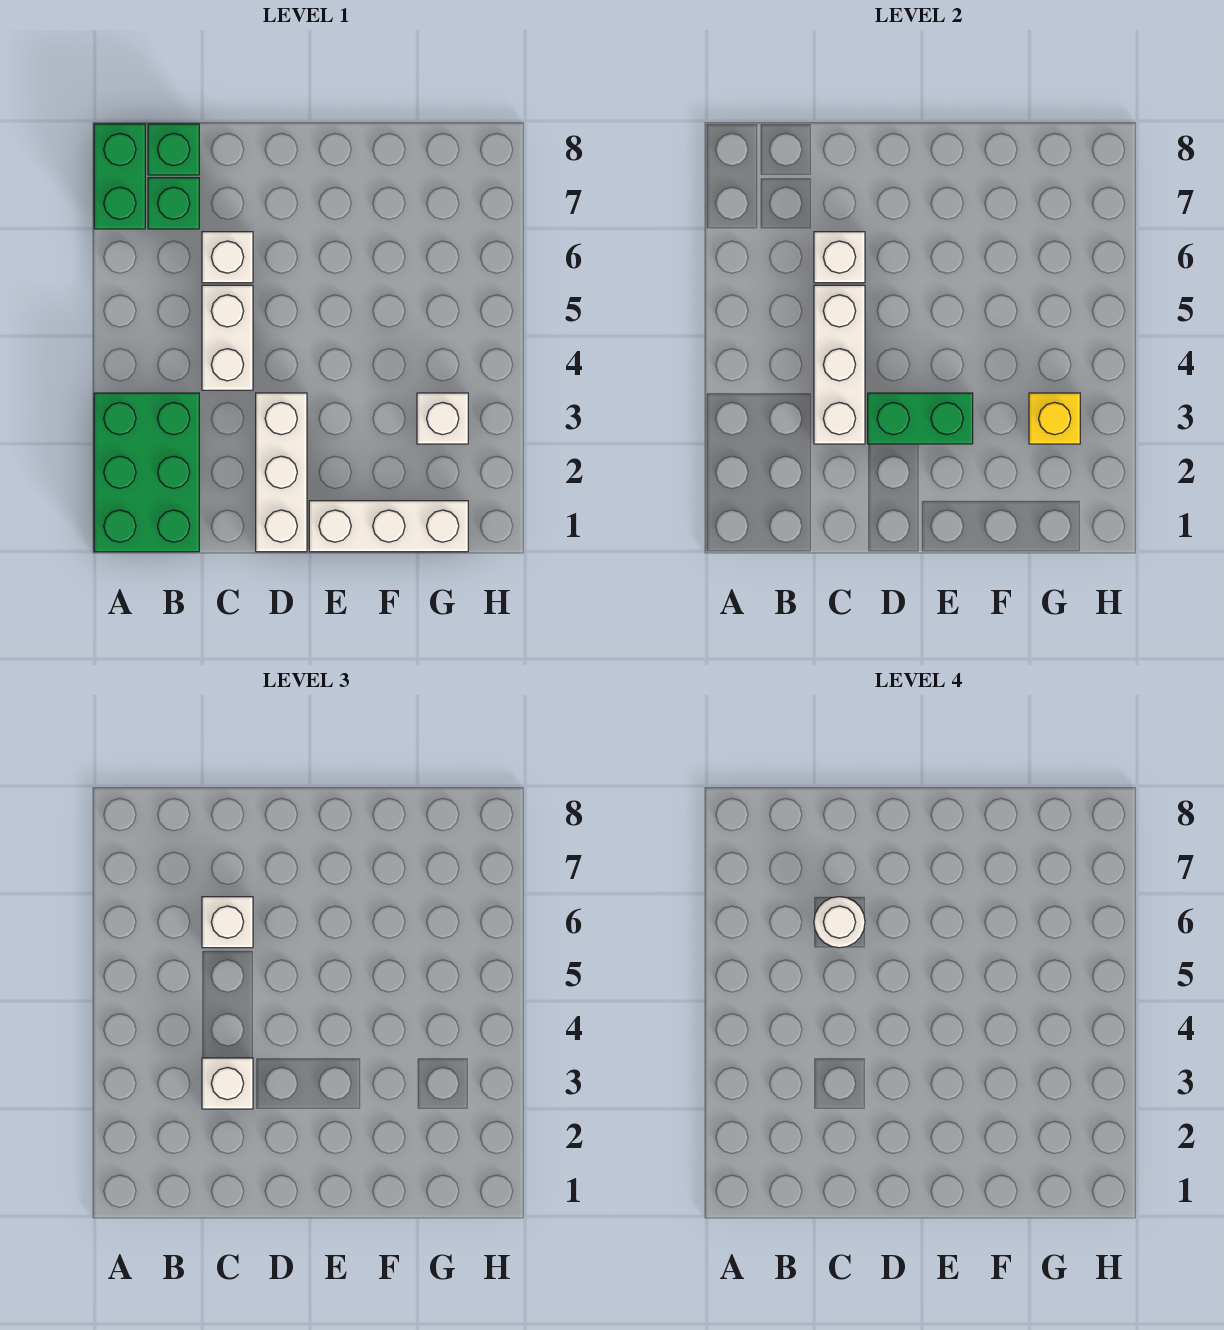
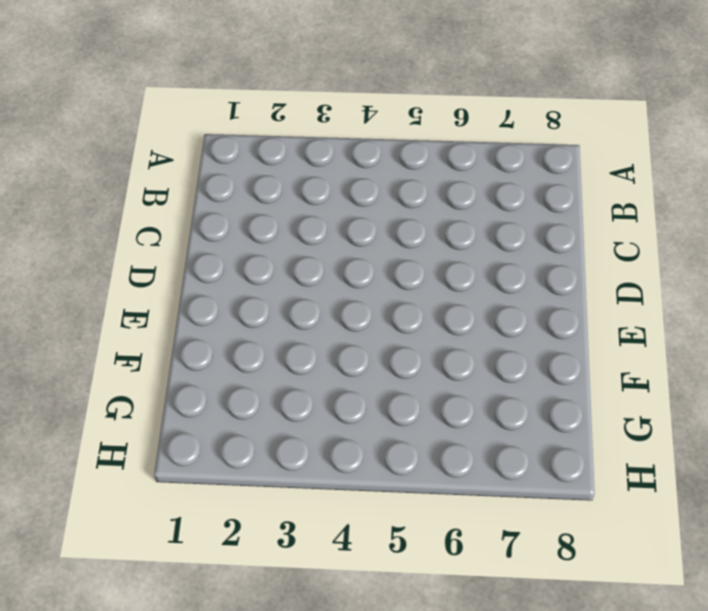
none -> green 2x3 brick [94,393,199,552]
none -> green 1x2 brick [94,124,145,229]
none -> green 1x1 brick [148,178,199,229]

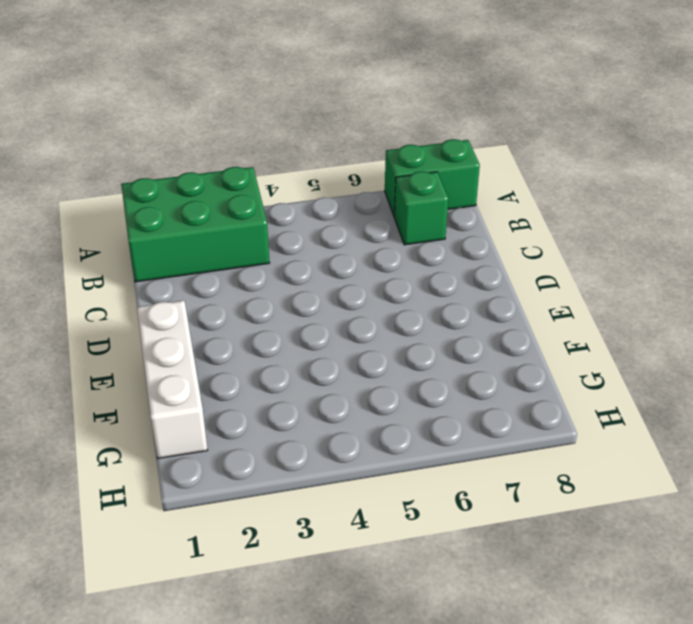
none -> green 1x1 brick [148,124,199,175]
none -> white 1x2 brick [202,285,253,390]
none -> white 1x1 brick [202,232,253,283]

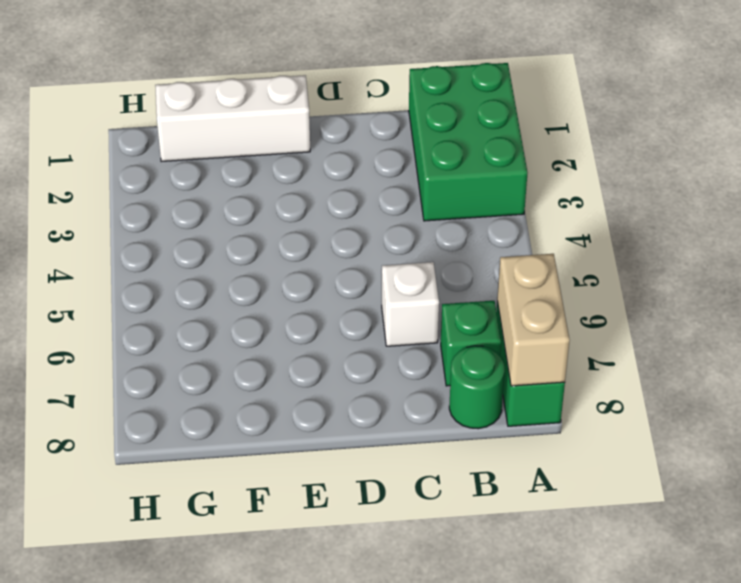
tan 1x2 brick [497,254,570,386] -> none
green 1x1 round brick [449,346,505,429] -> green 1x1 brick [148,124,199,175]
none -> white 1x2 brick [202,285,253,390]
none -> white 1x3 brick [256,393,307,552]
none -> white 1x1 brick [417,393,468,444]

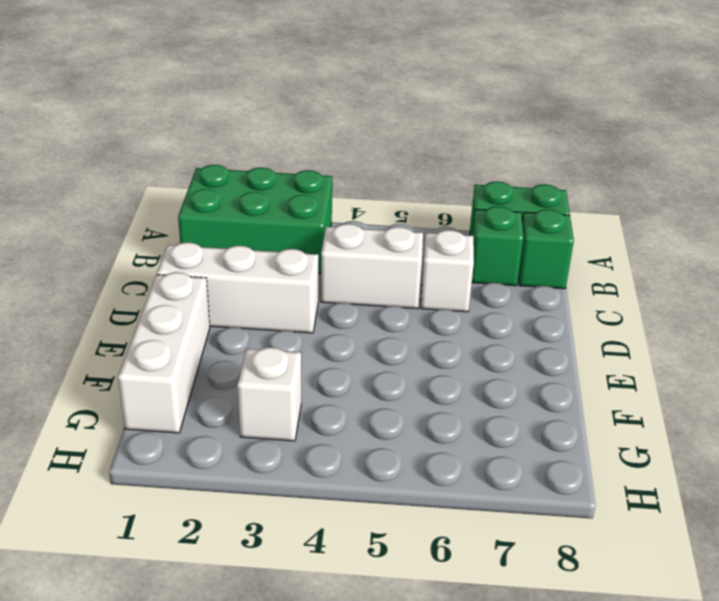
none -> white 1x3 brick [814,285,865,444]
none -> white 1x1 brick [814,232,865,283]
none -> green 1x2 brick [868,393,973,444]

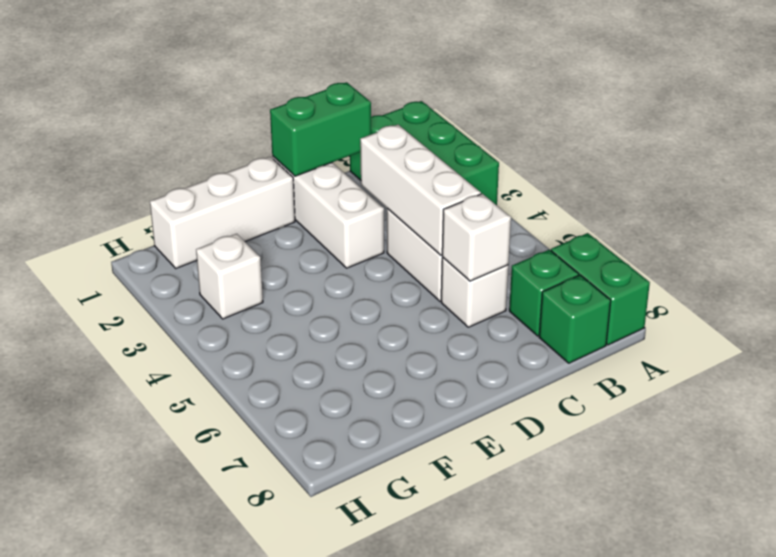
green 1x2 brick [270,82,371,176] -> green 1x2 brick moved to [868,393,973,444]
none -> yellow 1x1 brick [1029,393,1080,444]
none -> white 1x1 brick [202,1058,253,1109]
none -> white 1x1 brick [202,897,253,948]

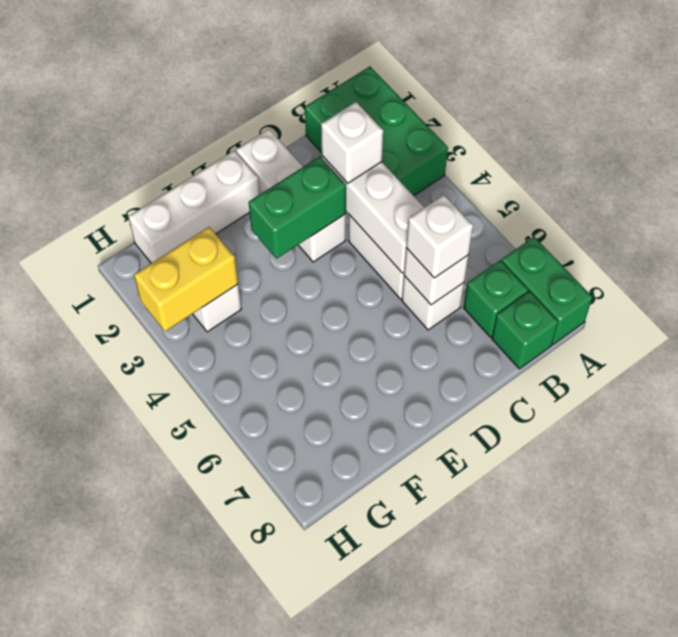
yellow 1x2 brick [134,227,238,331] -> yellow 1x1 brick [1029,393,1080,444]
none -> white 1x1 round brick [814,897,865,948]

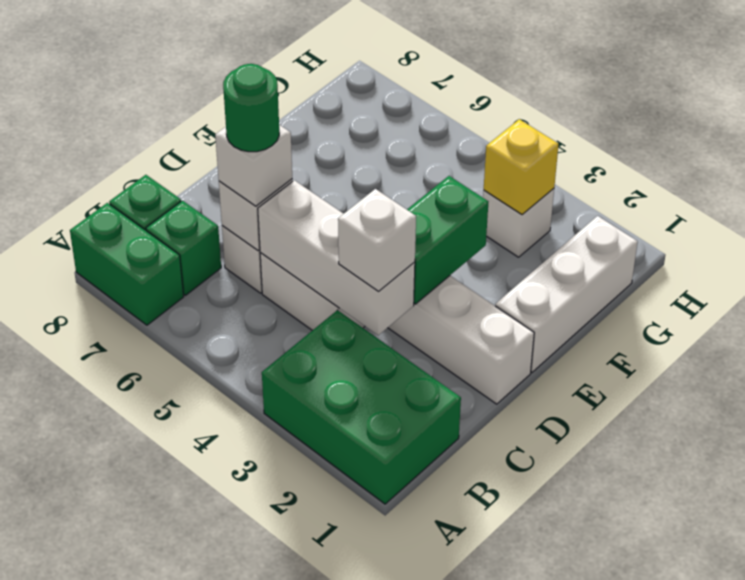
green 1x1 round brick [223,64,279,152] -> white 1x1 round brick [814,897,865,948]

